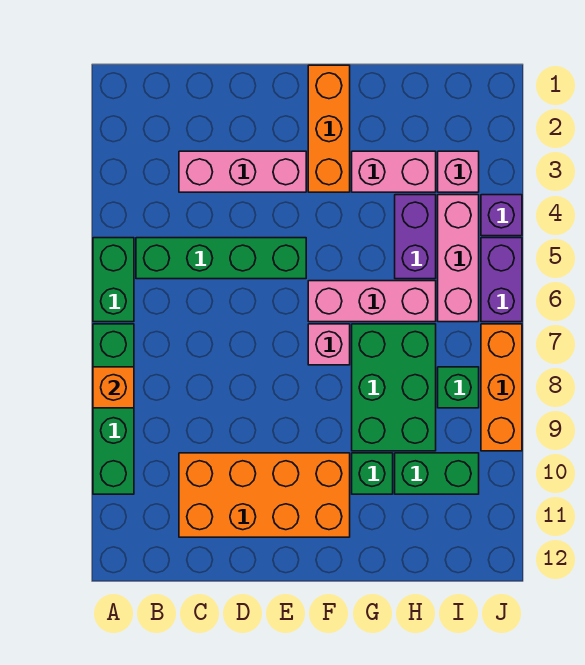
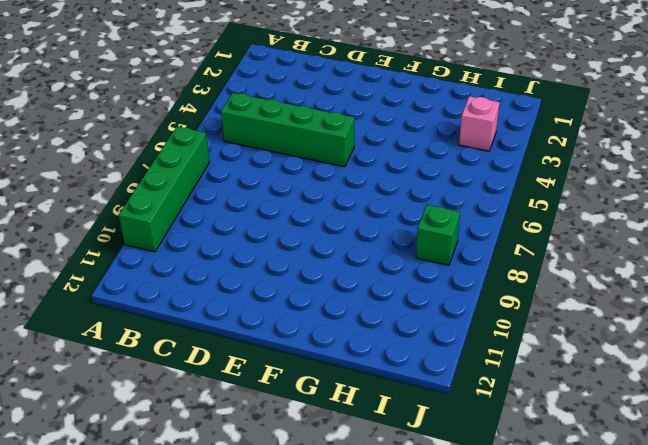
none -> green 1x2 brick [93,238,134,322]
none -> pink 1x3 brick [179,151,306,192]
none -> orange 2x4 brick [179,453,350,537]

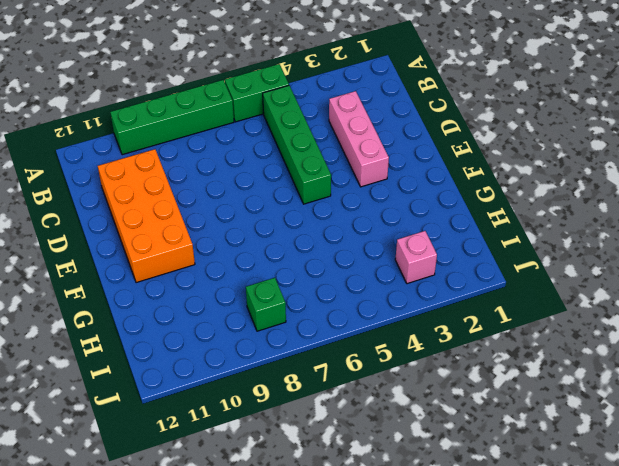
none -> orange 1x3 brick [308,65,350,192]
none -> pink 1x3 brick [308,281,436,322]
none -> pink 1x1 brick [308,324,350,365]

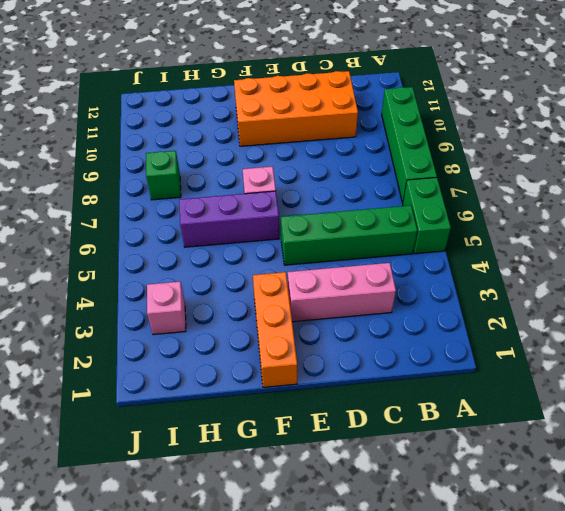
purple 1x3 brick [179,191,279,247] -> pink 1x3 brick [308,281,436,322]
none -> pink 1x2 brick [352,151,436,192]
none -> green 2x3 brick [352,324,436,451]
none -> green 1x1 brick [352,453,393,494]

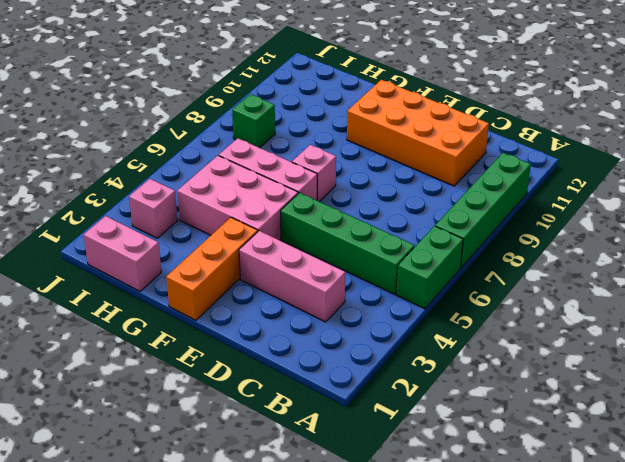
pink 2x3 brick [177,155,298,240] -> purple 1x2 brick [395,195,436,279]
pink 1x2 brick [84,216,161,291] -> pink 1x2 brick moved to [352,151,436,192]
none -> green 2x3 brick [352,324,436,451]
none -> green 1x1 brick [352,453,393,494]
none -> green 1x2 brick [395,453,479,494]

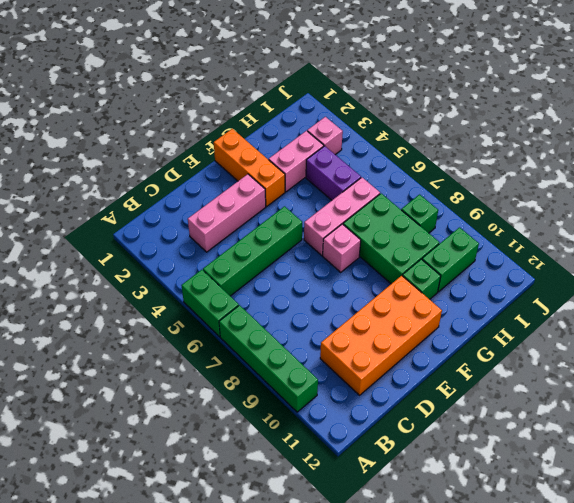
none -> pink 1x3 brick [438,195,479,322]
none -> purple 1x1 brick [481,195,522,236]
none -> purple 1x2 brick [481,238,522,322]

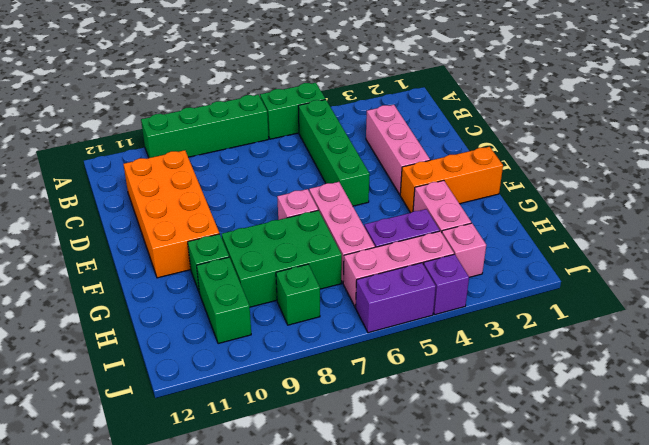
none -> orange 1x3 brick [481,324,522,451]
none -> orange 1x1 brick [93,367,134,408]

